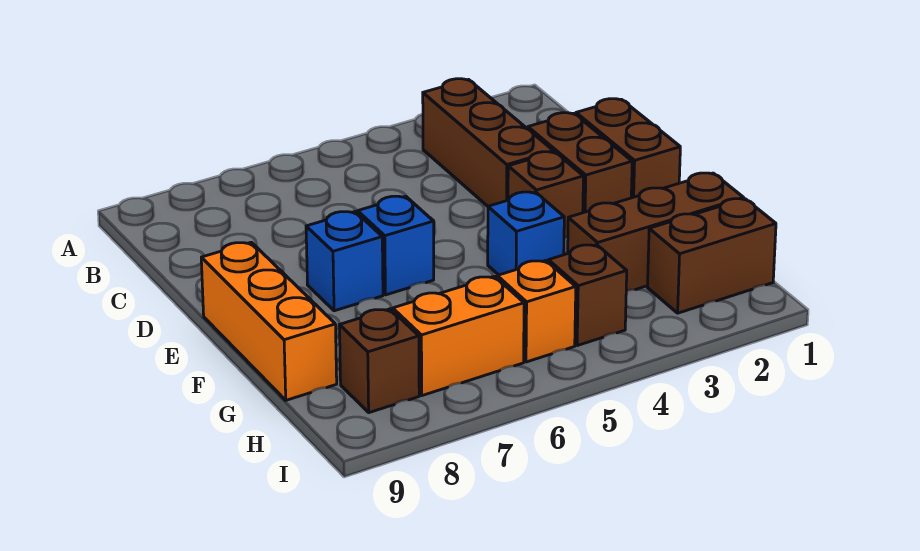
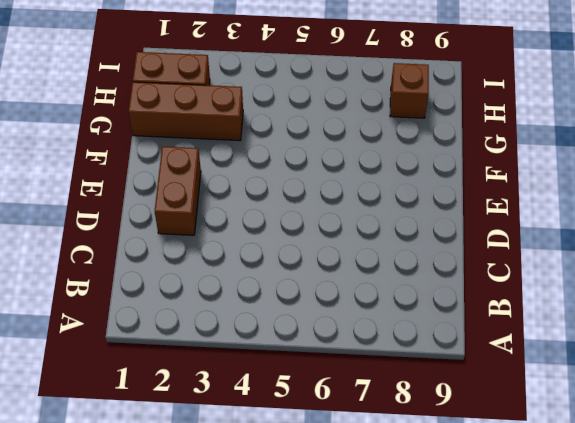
none -> brown 1x3 brick [423,79,554,206]
none -> brown 1x2 brick [576,99,680,198]
none -> brown 1x1 brick [508,152,583,238]

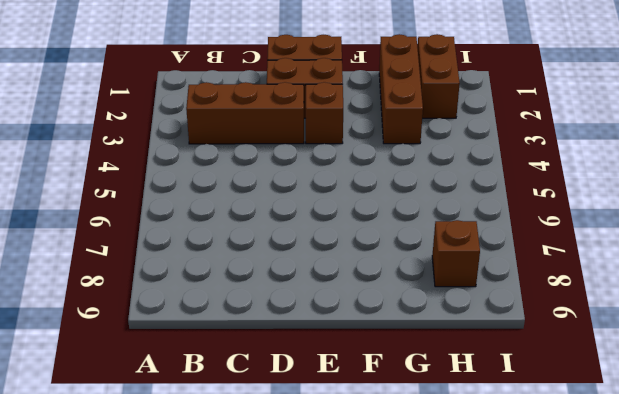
none -> blue 1x1 brick [358,196,434,295]
none -> blue 1x1 brick [306,212,383,311]
none -> orange 1x3 brick [201,242,337,400]

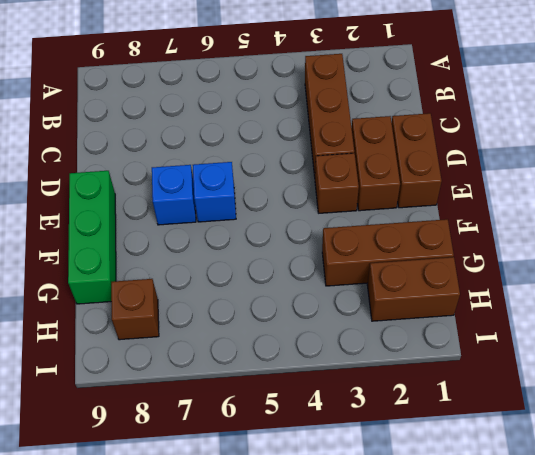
green 1x3 brick [68,171,116,304] -> orange 1x3 brick [201,242,337,400]
none -> blue 1x1 brick [488,192,564,275]
none -> brown 1x1 brick [548,245,627,346]
none -> orange 1x1 brick [497,261,576,362]

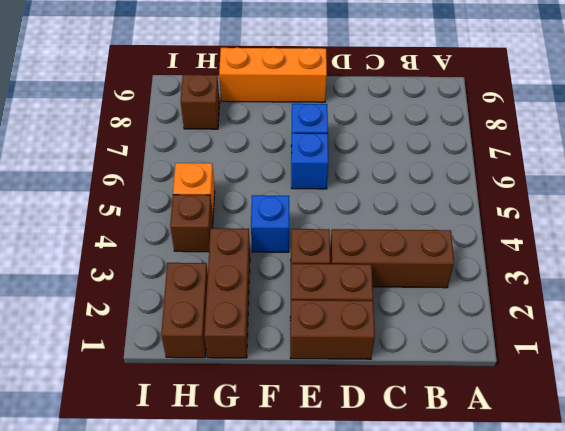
none -> orange 1x2 brick [393,276,524,396]

